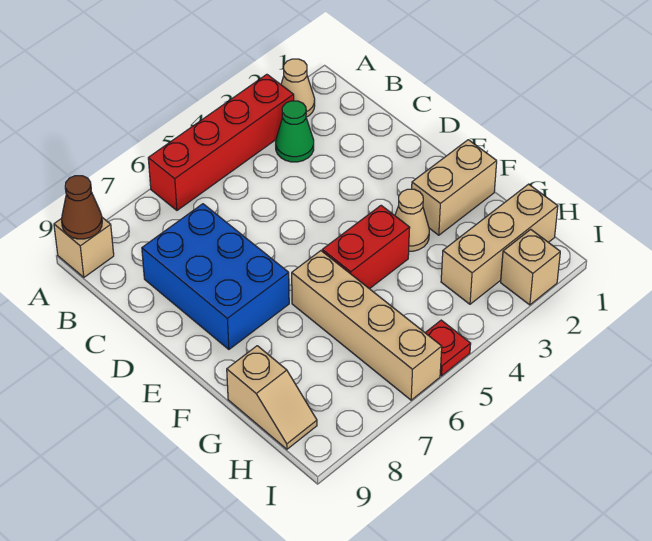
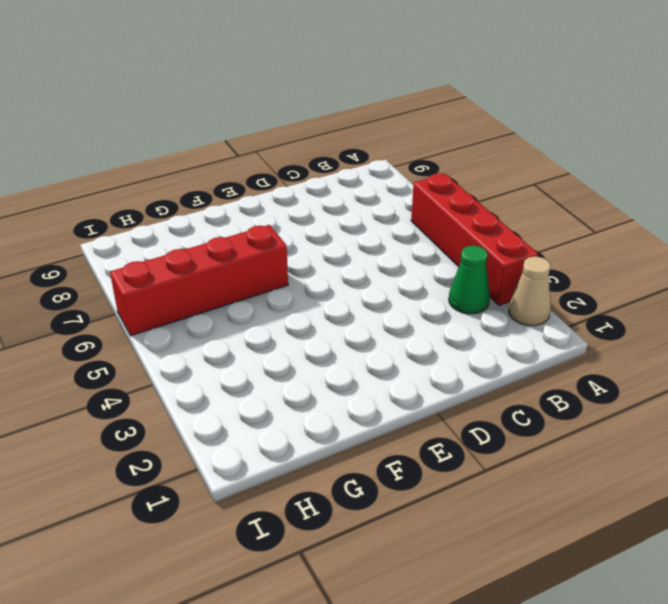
red 1x4 brick [110,225,288,336] -> tan 1x4 brick [292,251,442,400]
none -> tan 1x1 brick [54,218,114,277]
none -> blue 2x3 brick [142,204,289,349]
none -> tan 1x2 brick [412,140,497,235]

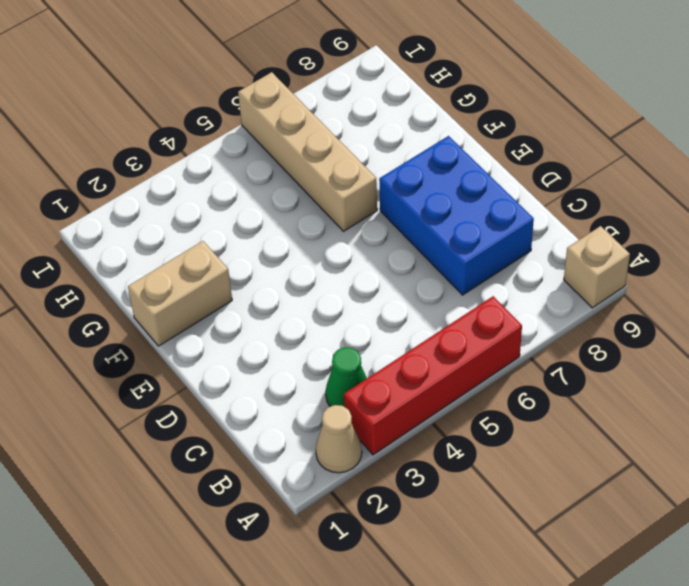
none -> tan 1x1 cone [395,189,429,251]
none -> red 1x2 brick [322,205,410,289]
none -> tan 1x2 slope [227,346,317,449]

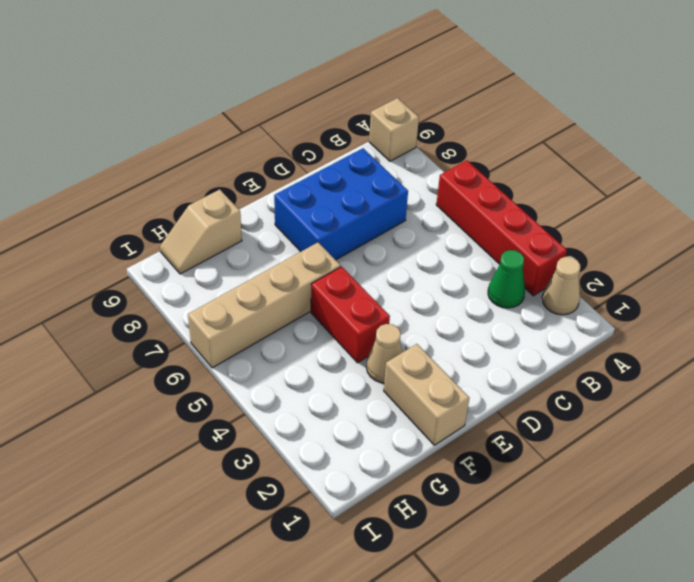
none -> tan 1x3 brick [441,184,558,304]
none -> tan 1x1 brick [501,229,560,305]
none -> red 1x1 plate [425,320,471,376]

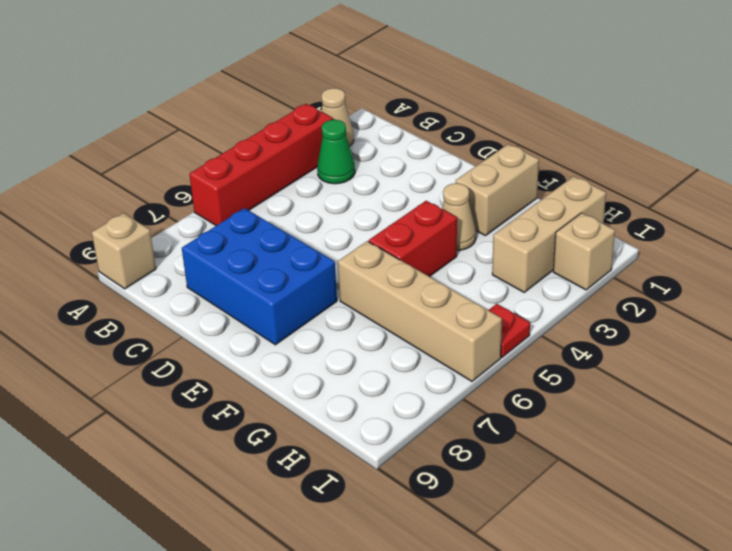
none -> tan 1x2 slope [227,346,317,449]
none -> brown 1x1 cone [62,176,102,239]

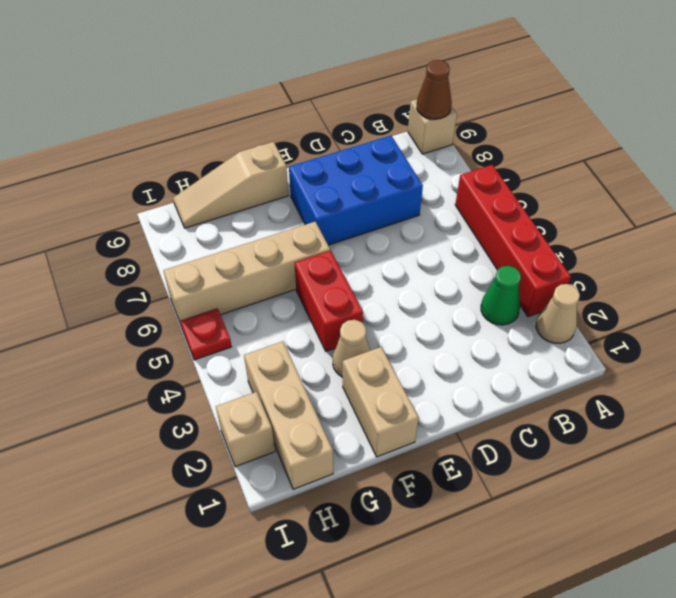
tan 1x3 slope [173,142,288,228] -> tan 1x2 slope [227,346,317,449]

